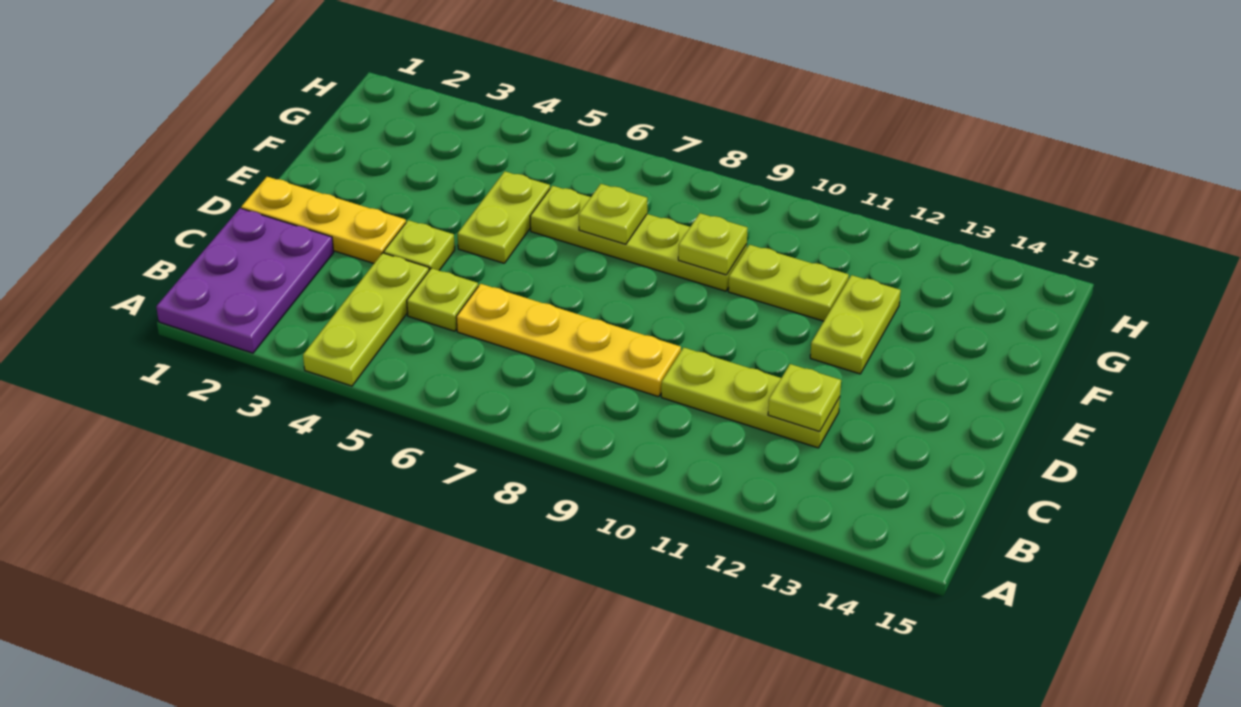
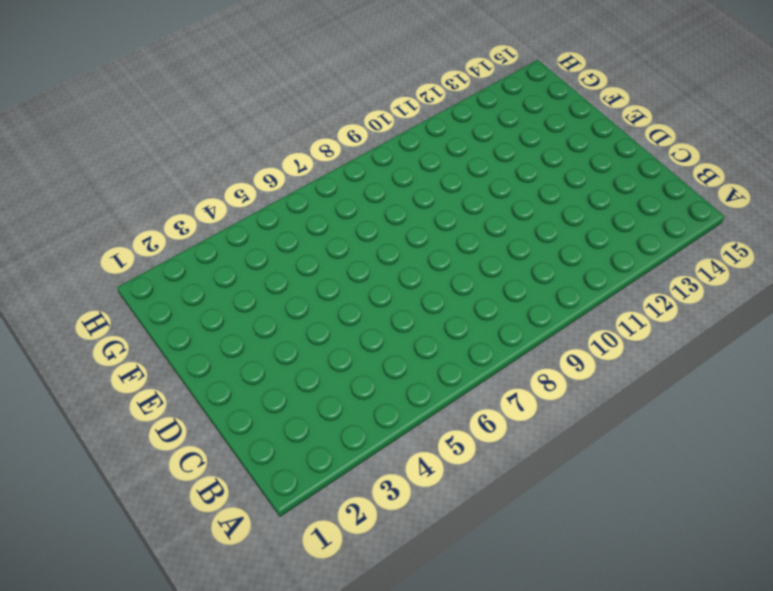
none -> purple 2x3 plate [156,208,334,353]
none -> lime 1x3 plate [303,253,429,386]
none -> lime 1x1 plate [407,268,478,331]

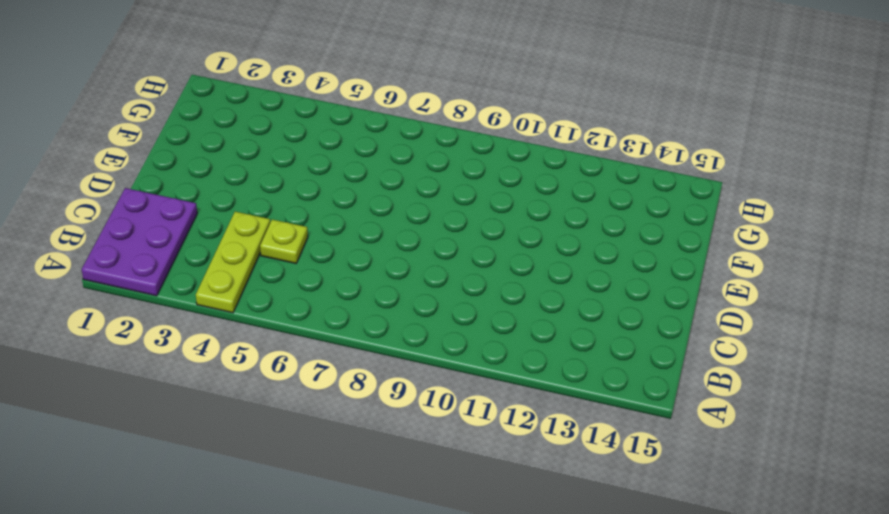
none -> yellow 1x4 plate [456,284,681,397]
none -> lime 1x3 plate [661,348,840,448]
none -> yellow 1x3 plate [241,177,406,263]

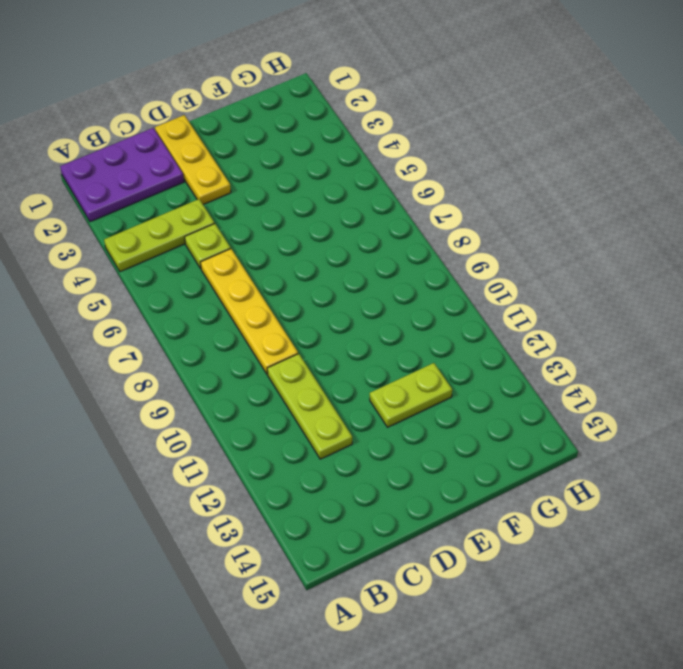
none -> lime 1x1 plate [384,220,455,270]
none -> lime 1x2 plate [458,171,550,263]
none -> lime 1x4 plate [530,186,747,291]

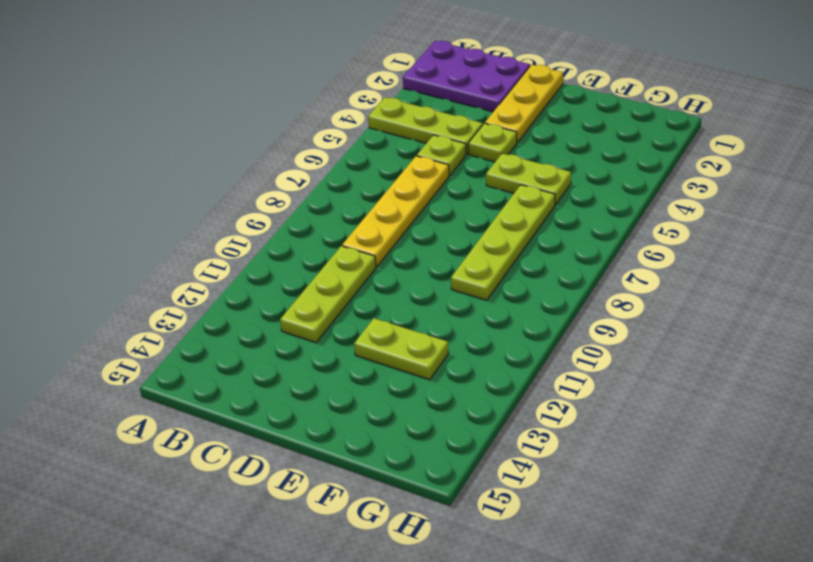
none -> lime 1x2 plate [728,245,849,321]
none -> lime 1x1 plate [768,364,841,432]
none -> lime 1x1 plate [579,184,647,244]

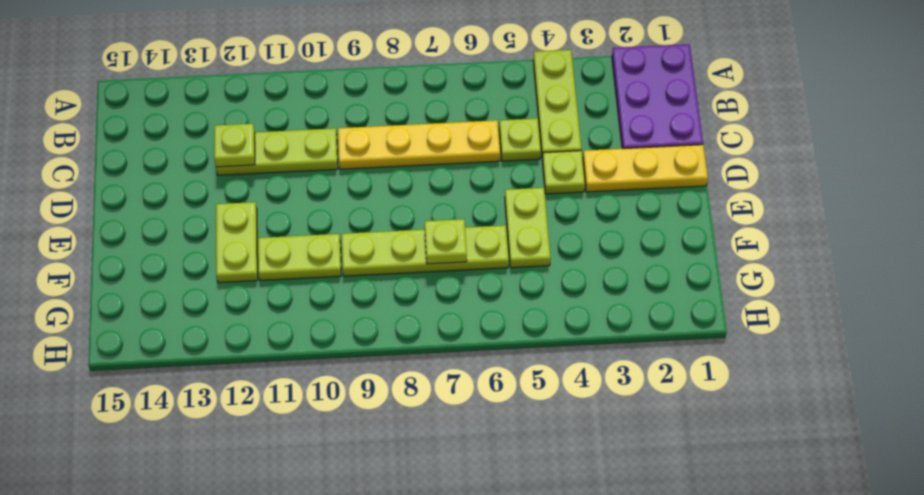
none -> lime 1x1 plate [678,213,748,275]

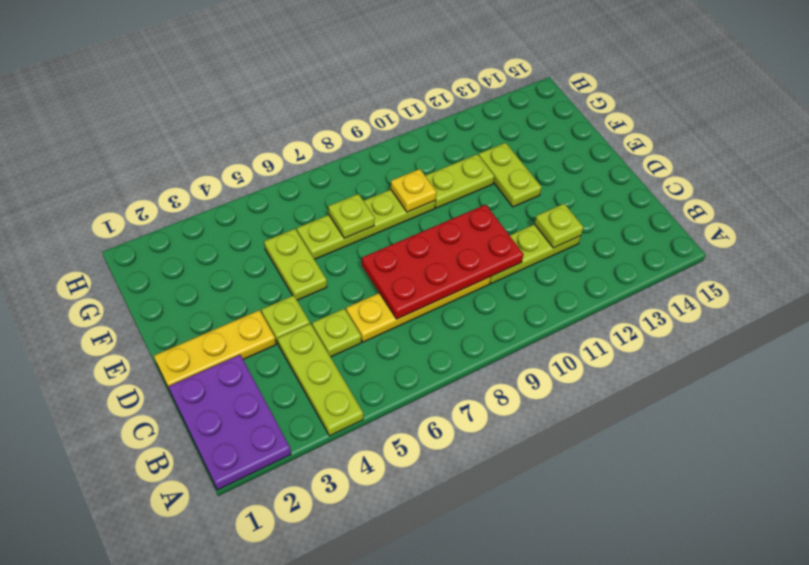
red 2x4 plate [362,205,524,319] -> none
yellow 1x1 plate [391,169,437,212] -> lime 1x1 plate [678,213,748,275]

